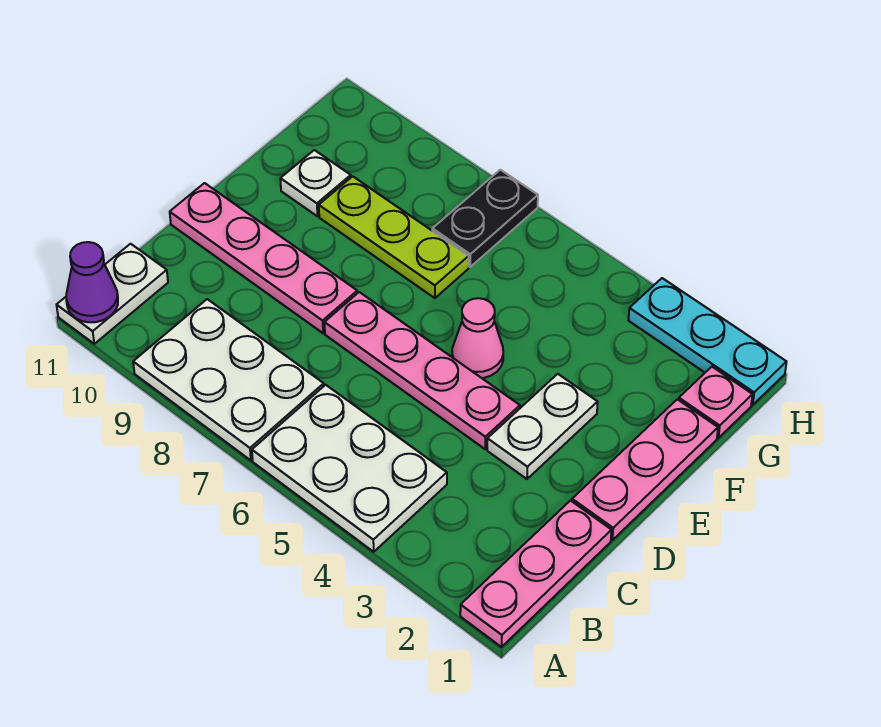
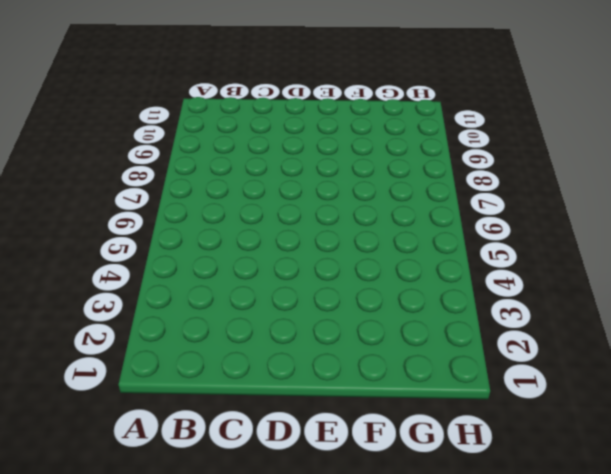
none -> pink 1x3 plate [460,501,612,647]
none -> white 2x3 plate [252,385,447,552]
none -> white 2x3 plate [133,299,324,460]

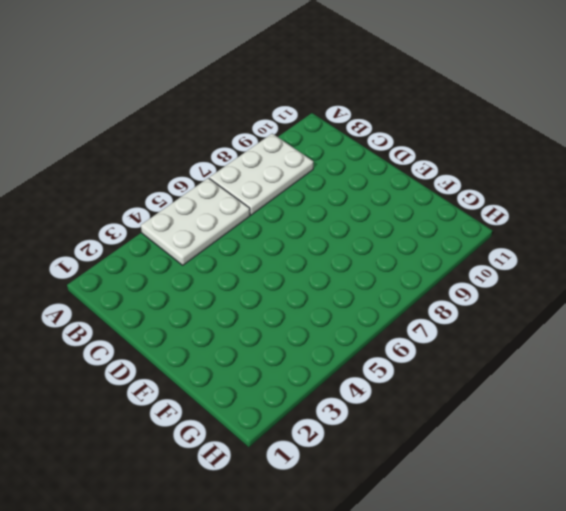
none -> pink 1x3 plate [460,501,612,647]
none -> white 1x2 plate [57,244,168,344]
none -> pink 1x3 plate [572,399,718,540]

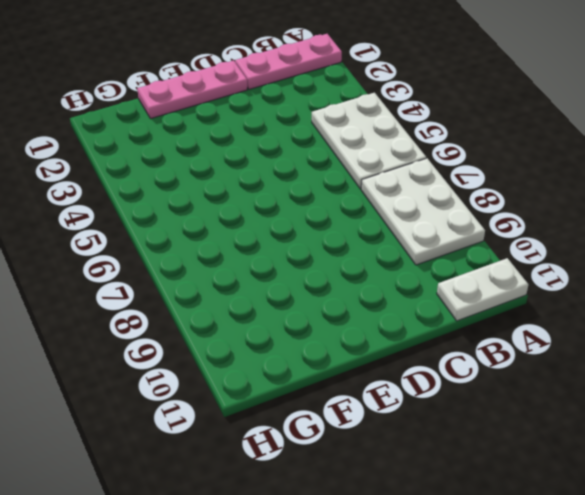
none -> white 1x2 plate [487,374,598,479]
none -> pink 1x4 plate [325,292,520,449]
none -> pink 1x4 plate [170,183,357,333]

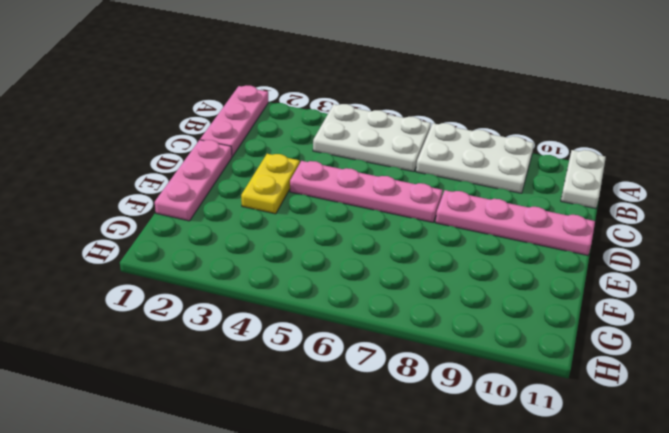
yellow 1x2 plate [241,154,300,214] -> white 1x2 plate [487,374,598,479]
none -> pink 1x1 cone [452,298,503,378]
none -> lime 1x3 plate [319,176,469,298]
none -> white 1x1 plate [280,150,351,216]

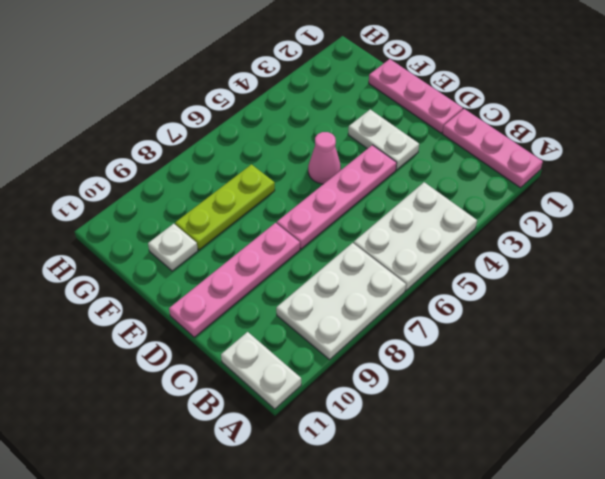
none -> pink 1x1 plate [679,367,753,438]
none -> black 1x2 plate [432,170,538,267]
none -> cyan 1x3 plate [629,278,787,405]

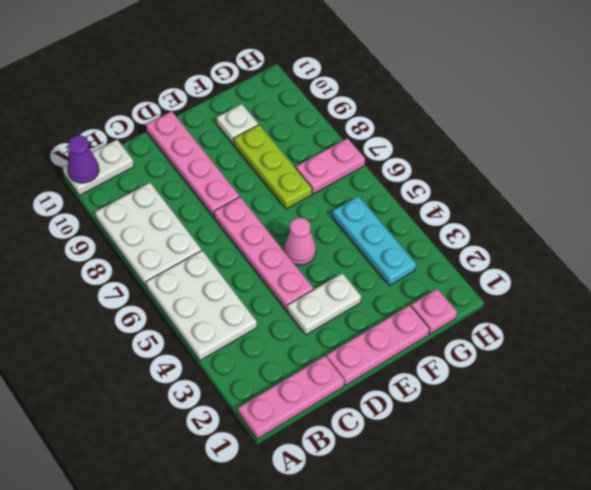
cyan 1x3 plate [333,196,416,286] -> cyan 1x3 plate moved to [629,278,787,405]
pink 1x2 plate [296,138,365,194] -> black 1x2 plate [432,170,538,267]

